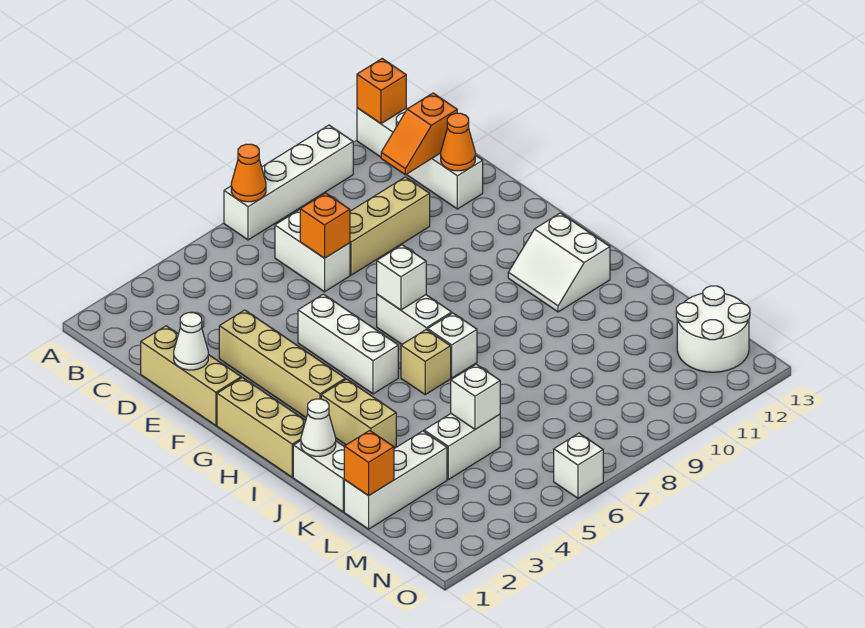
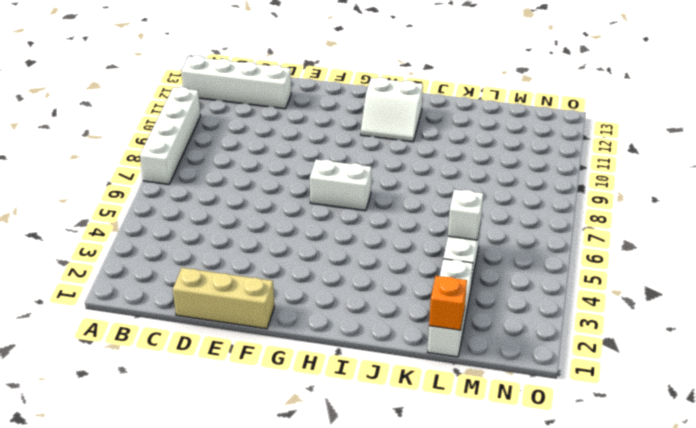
none -> white 1x2 brick [275,210,350,292]
none -> tan 1x3 brick [350,177,430,275]
none -> tan 1x4 brick [219,310,345,418]

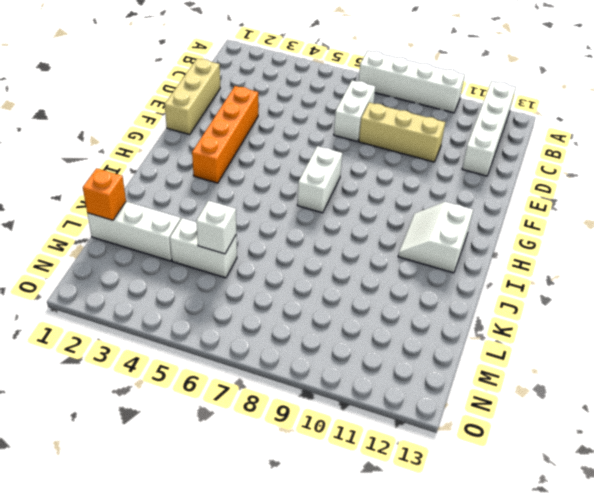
orange 1x4 brick [192,86,258,183] -> tan 1x4 brick [219,310,345,418]
none -> white 1x3 brick [298,294,398,394]
none -> tan 1x3 brick [217,378,306,477]
none -> tan 1x2 brick [321,379,396,447]

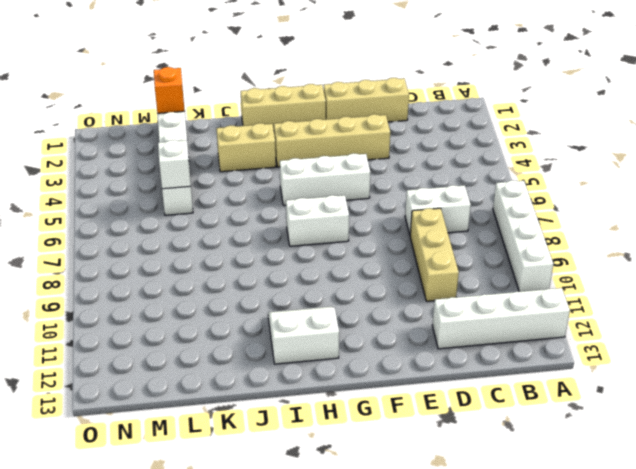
none -> tan 1x1 brick [401,330,451,394]
none -> white 1x1 brick [428,313,477,378]
none -> white 1x2 brick [293,441,345,512]

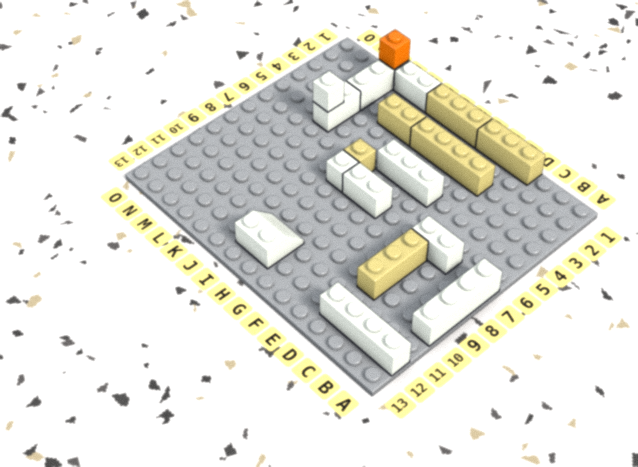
none -> white 2x2 round brick [676,286,750,372]
none -> white 1x1 brick [554,433,603,498]
none -> orange 1x1 cone [231,144,266,202]

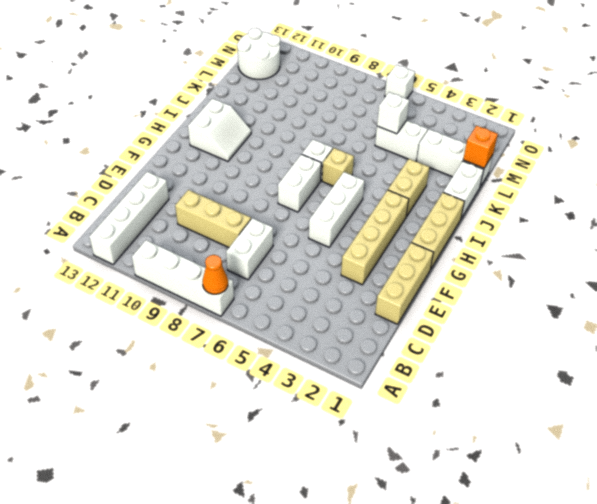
none -> orange 1x1 brick [357,59,406,124]
none -> orange 1x2 slope [381,93,457,175]
none -> orange 1x1 brick [300,193,350,258]

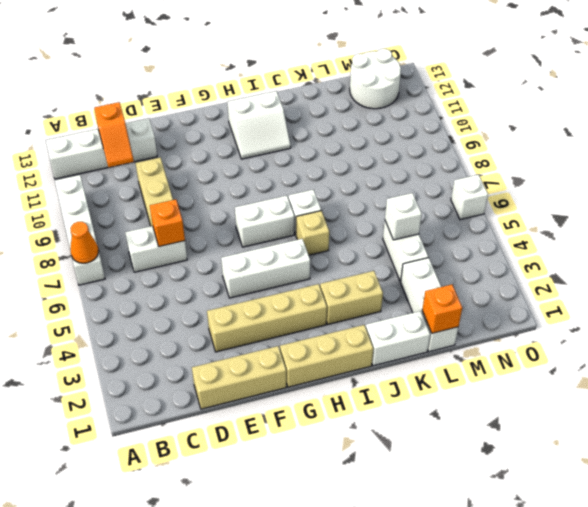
none -> orange 1x1 brick [357,59,406,124]
none -> orange 1x1 cone [441,113,475,171]
none -> white 1x1 cone [174,313,208,370]

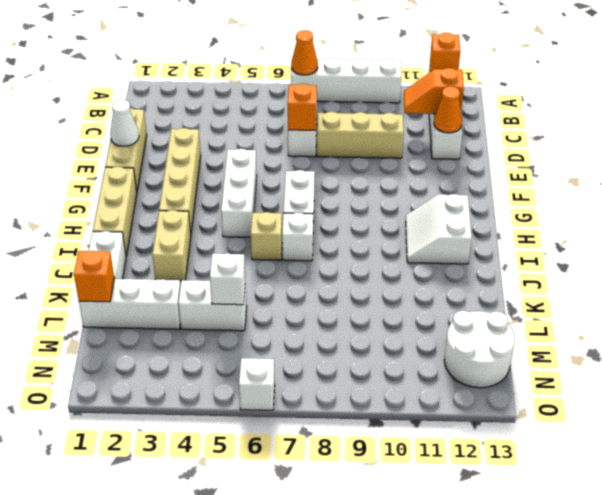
none -> white 1x1 brick [377,245,426,310]
none -> white 1x1 cone [301,399,336,456]

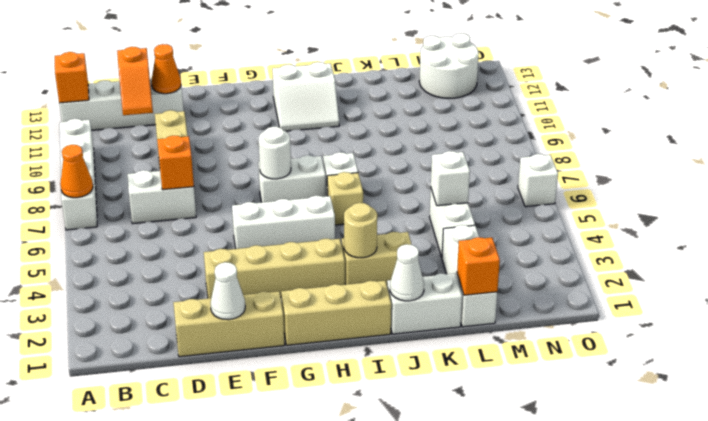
white 1x1 round brick [259,127,291,179] -> white 1x1 brick [377,245,426,310]
tan 1x1 round brick [344,203,377,258] -> none

